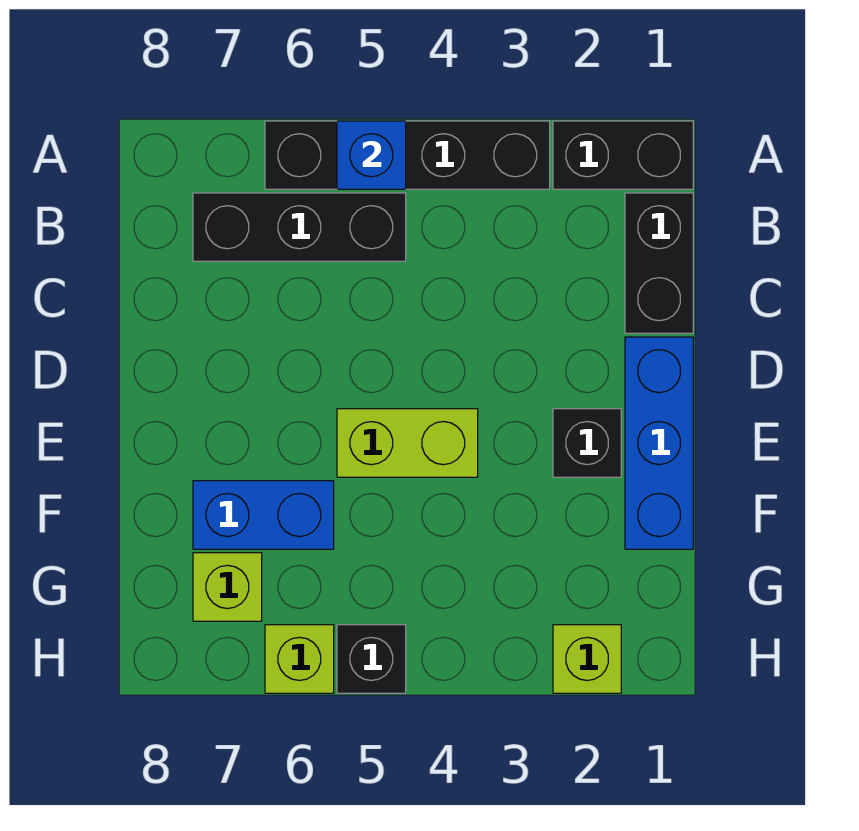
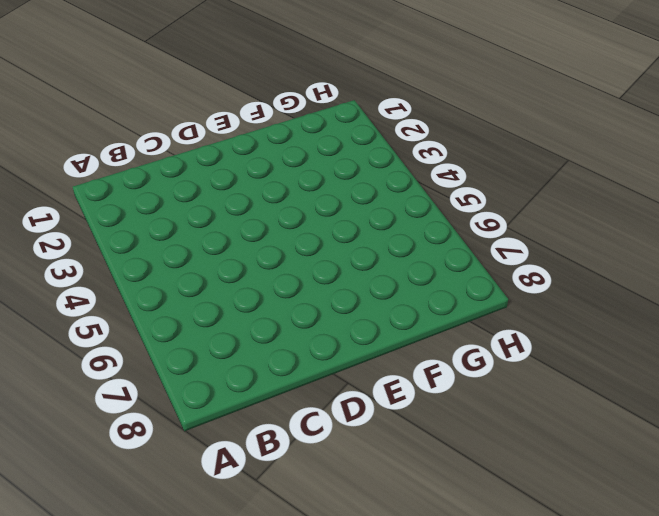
none -> black 1x2 brick [553,121,693,189]
none -> black 1x4 brick [265,121,550,189]
none -> black 1x2 brick [625,193,693,333]

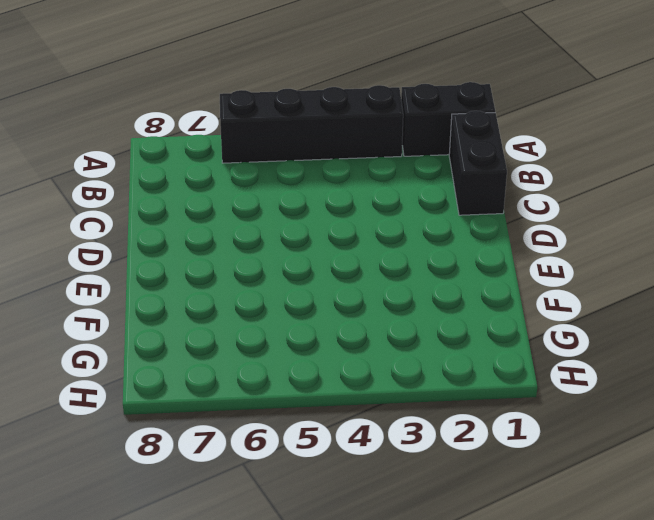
none -> black 1x3 brick [193,193,406,261]
none -> blue 1x3 brick [625,337,693,549]
none -> black 1x1 brick [553,409,621,477]

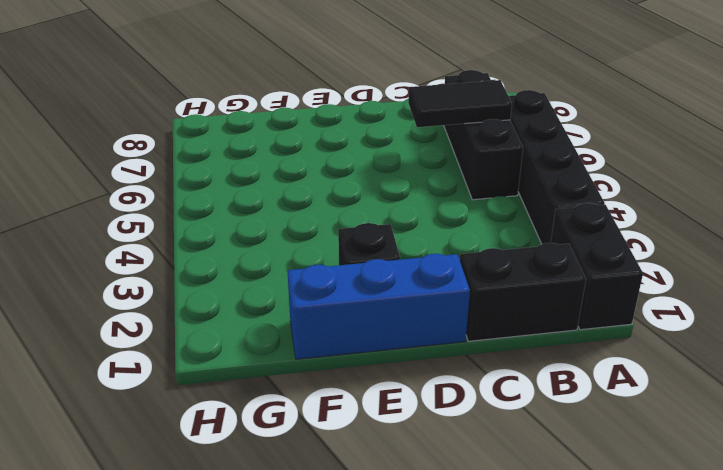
black 1x2 tile [408,80,512,127] -> none
none -> lime 1x2 brick [337,409,478,477]
none -> blue 1x2 brick [193,481,334,549]
none -> lime 1x1 brick [193,553,262,621]

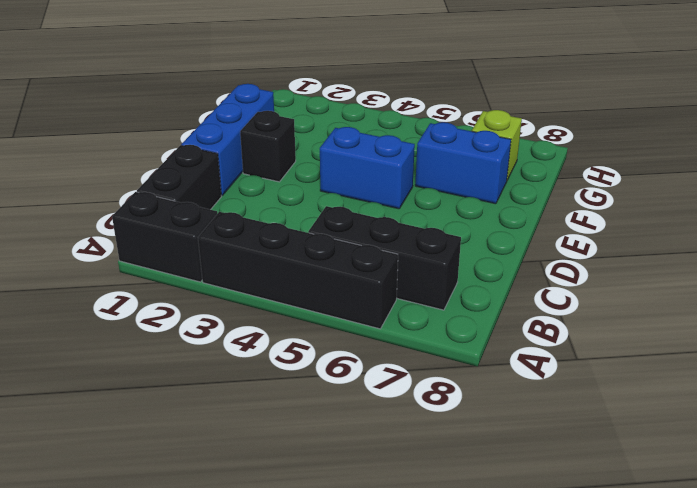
blue 1x2 brick [320,127,415,209] -> lime 1x2 brick [337,409,478,477]
none -> lime 1x1 brick [553,625,621,693]
none -> black 1x1 brick [337,625,406,693]
none -> lime 1x1 brick [265,625,334,693]

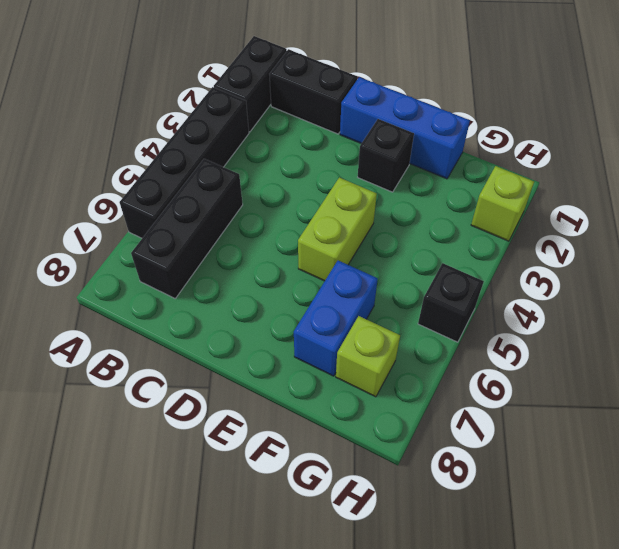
none -> lime 1x1 brick [265,625,334,693]
none -> blue 1x1 brick [337,121,406,189]

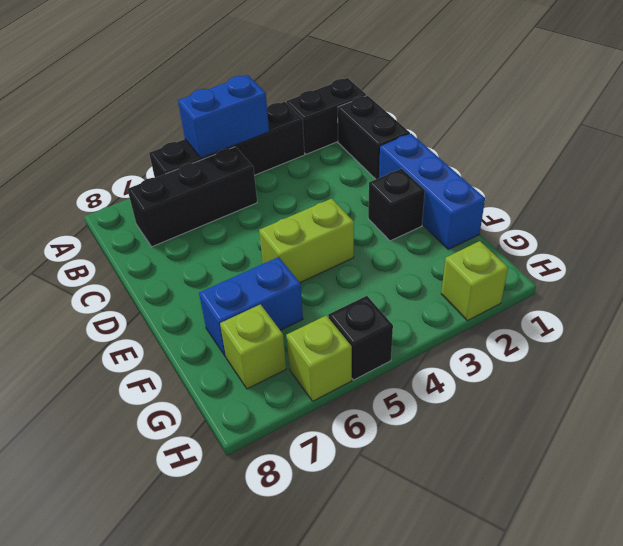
blue 1x2 brick [178,75,269,158] -> blue 1x1 brick [337,121,406,189]

